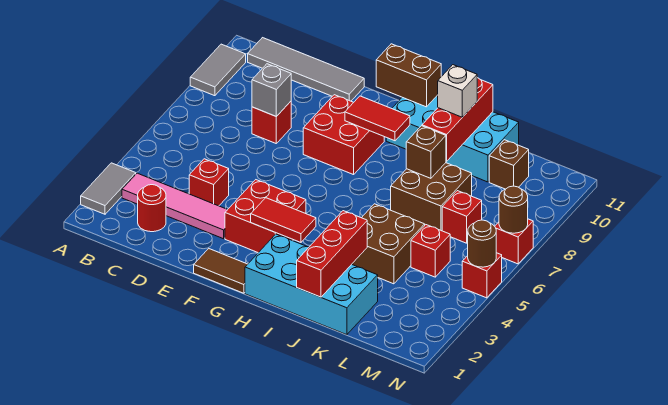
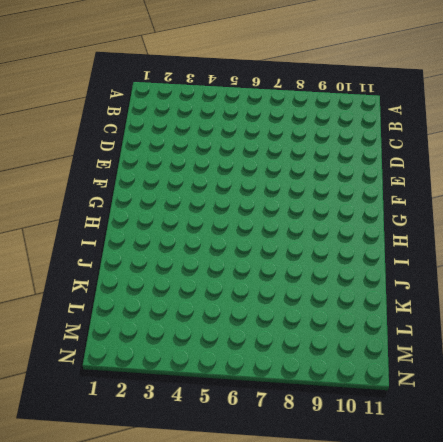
none -> grey 1x2 tile [81,163,136,214]
none -> grey 1x2 tile [190,44,246,96]
none -> pink 1x4 tile [122,173,228,239]

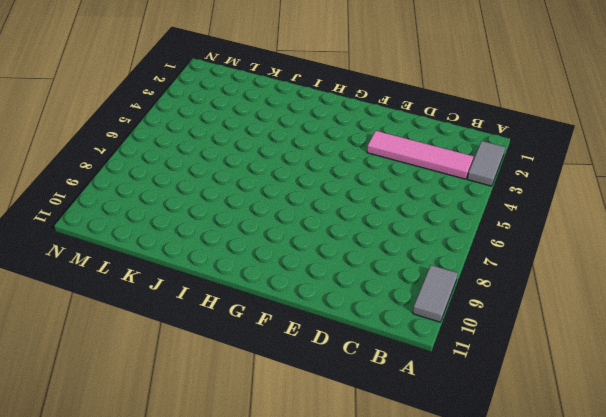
none -> grey 1x4 tile [248,38,364,101]
none -> red 1x1 round brick [138,185,166,232]
none -> red 1x1 brick [189,159,229,206]

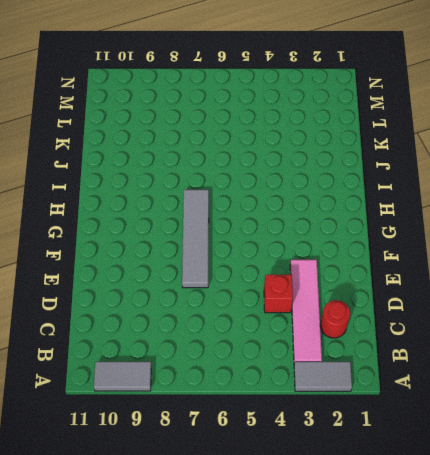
grey 1x4 tile [182,190,209,288] -> grey 1x4 tile moved to [248,38,364,101]
none -> red 1x1 brick [252,101,291,143]
none -> brown 1x2 tile [194,249,248,293]
none -> red 2x2 brick [225,180,306,253]

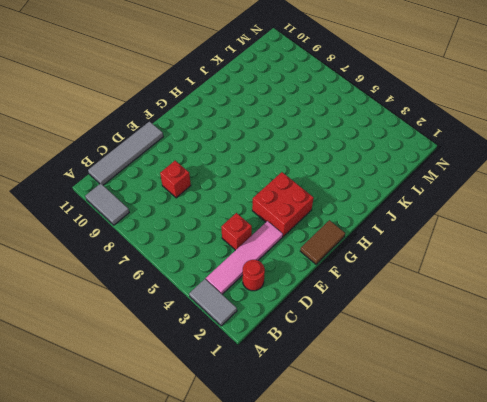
none -> red 2x2 brick [303,95,384,175]
none -> cyan 2x4 brick [245,234,378,335]
none -> cyan 2x4 brick [386,95,519,182]

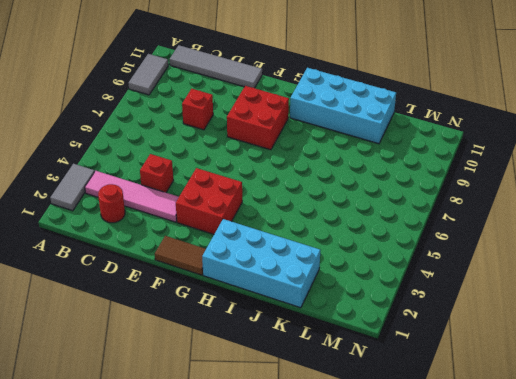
none -> brown 2x2 brick [352,204,425,284]
none -> brown 2x2 brick [391,163,472,231]
none -> red 1x1 brick [411,225,450,277]

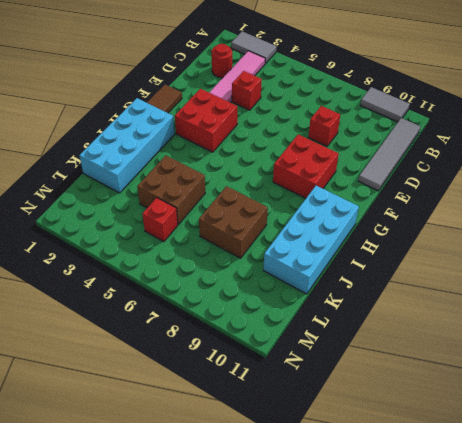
none -> red 1x1 brick [442,191,482,243]
none -> brown 1x1 brick [489,140,529,189]
none -> red 1x1 brick [462,253,502,298]

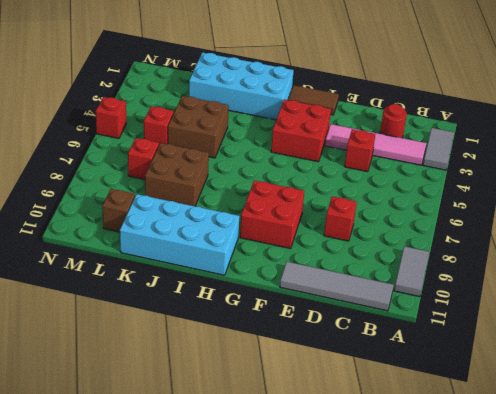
none -> red 1x1 brick [495,219,533,264]
none -> grey 1x1 brick [252,64,291,117]
none -> red 1x2 tile [251,198,316,242]

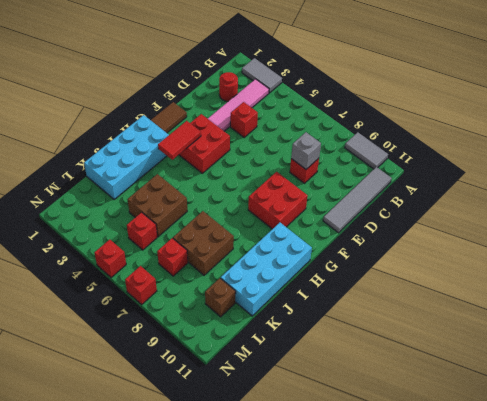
none -> red 1x2 tile [345,96,410,141]
none -> brown 1x2 brick [376,44,441,107]
none -> red 1x3 brick [297,211,367,297]

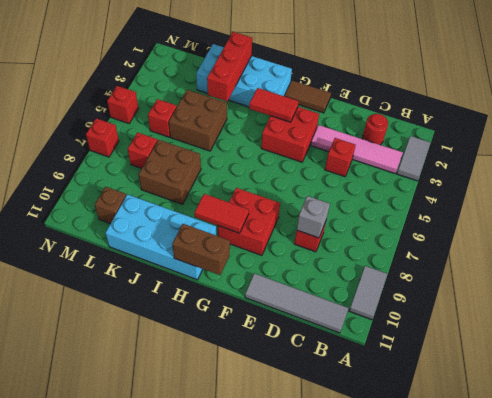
none -> brown 1x1 brick [406,126,446,178]
none -> red 1x3 brick [422,78,493,161]
none -> brown 1x1 round brick [468,220,496,267]

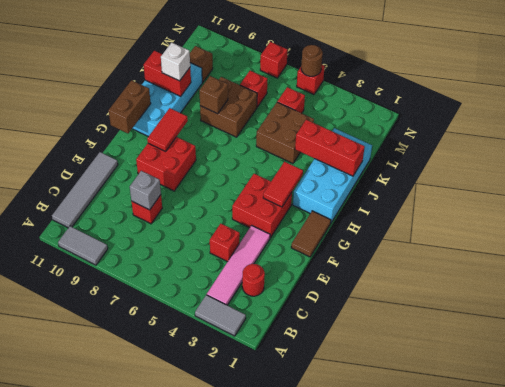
red 1x2 brick [144,51,191,96] -> red 1x3 brick [422,78,493,161]
none -> brown 1x1 round brick [499,186,528,233]

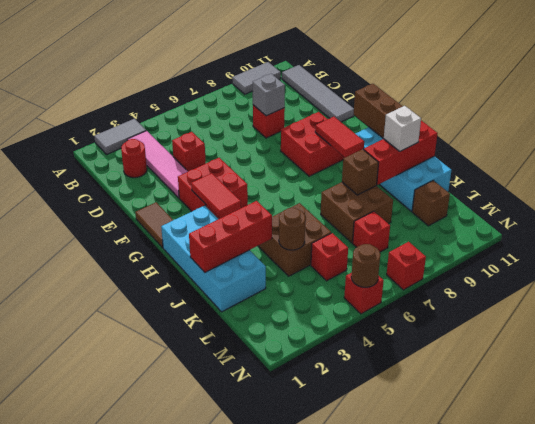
brown 1x1 round brick [279,208,305,250] -> brown 1x1 round brick moved to [499,186,528,233]

